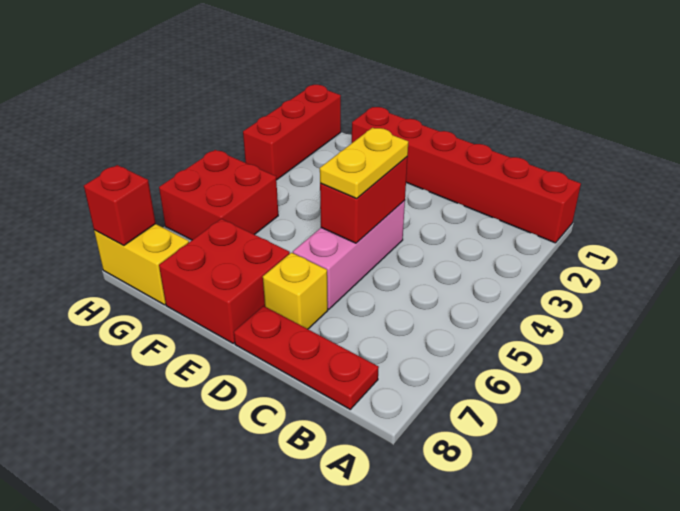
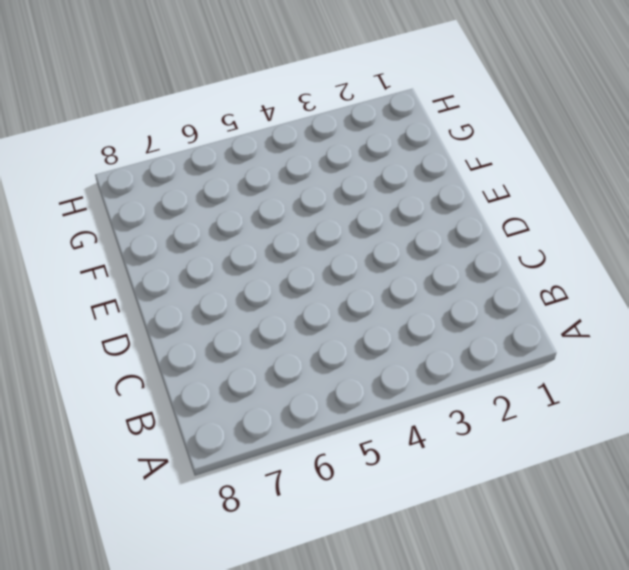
none -> red 1x6 brick [352,107,581,243]
none -> red 1x3 plate [234,306,379,409]

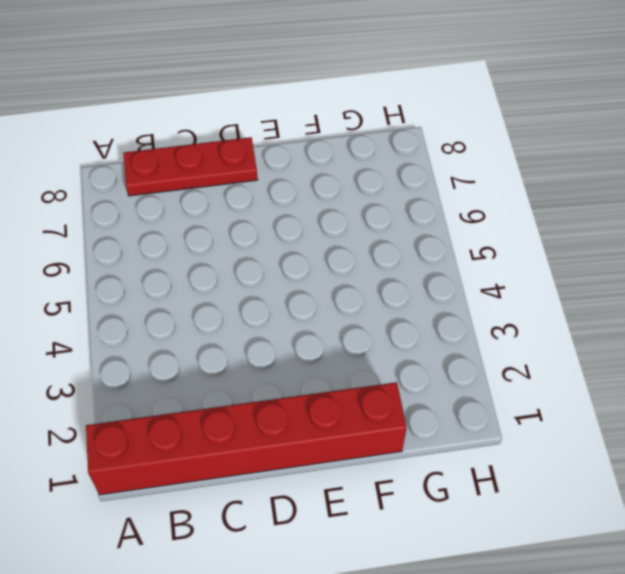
none -> pink 1x3 brick [293,200,405,309]
none -> yellow 1x1 brick [263,253,328,329]

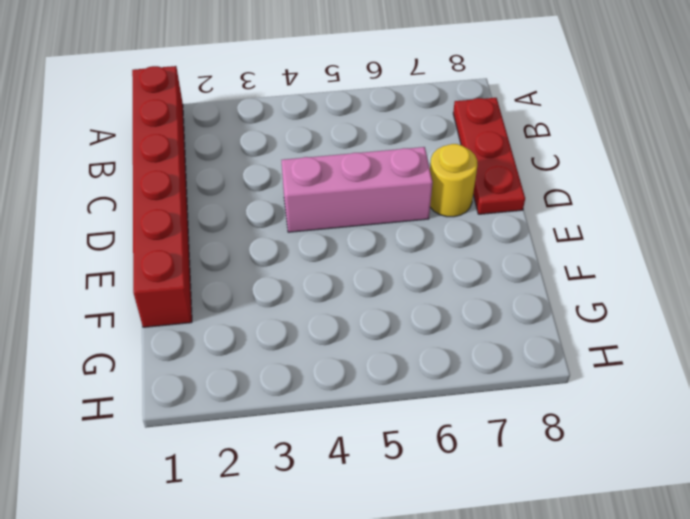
yellow 1x1 round brick [430,144,477,217] -> yellow 1x1 brick [263,253,328,329]
none -> red 2x2 brick [159,219,290,343]
none -> red 2x2 brick [159,150,278,240]

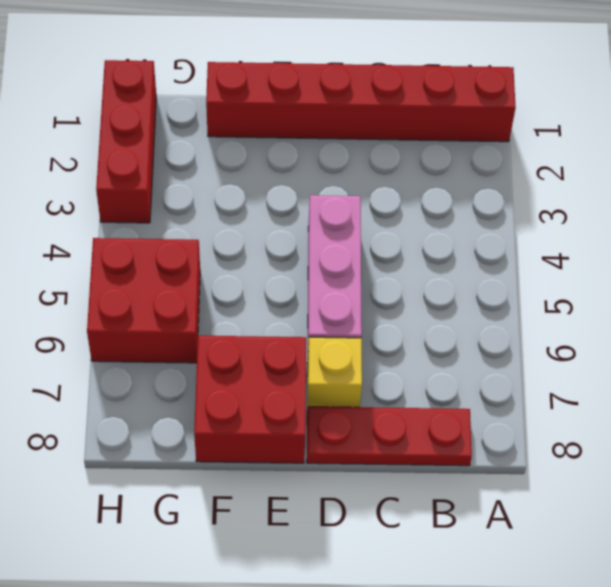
none -> yellow 1x2 brick [94,224,189,305]
none -> red 1x2 brick [320,157,408,243]

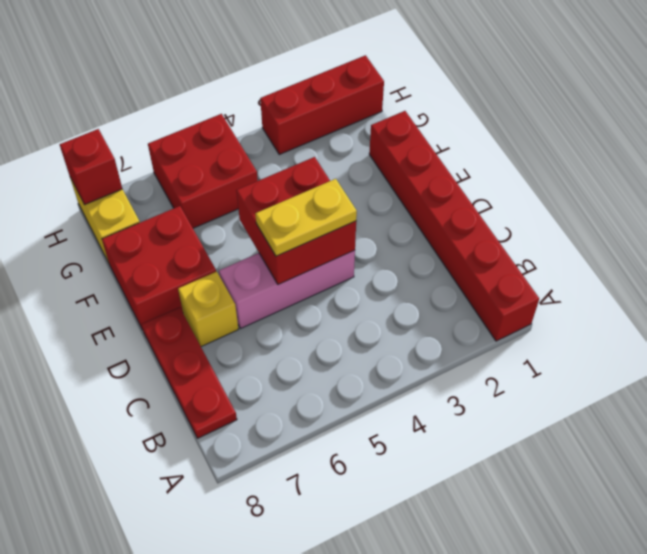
red 2x2 brick [236,157,356,285] -> red 1x2 brick [320,157,408,243]

